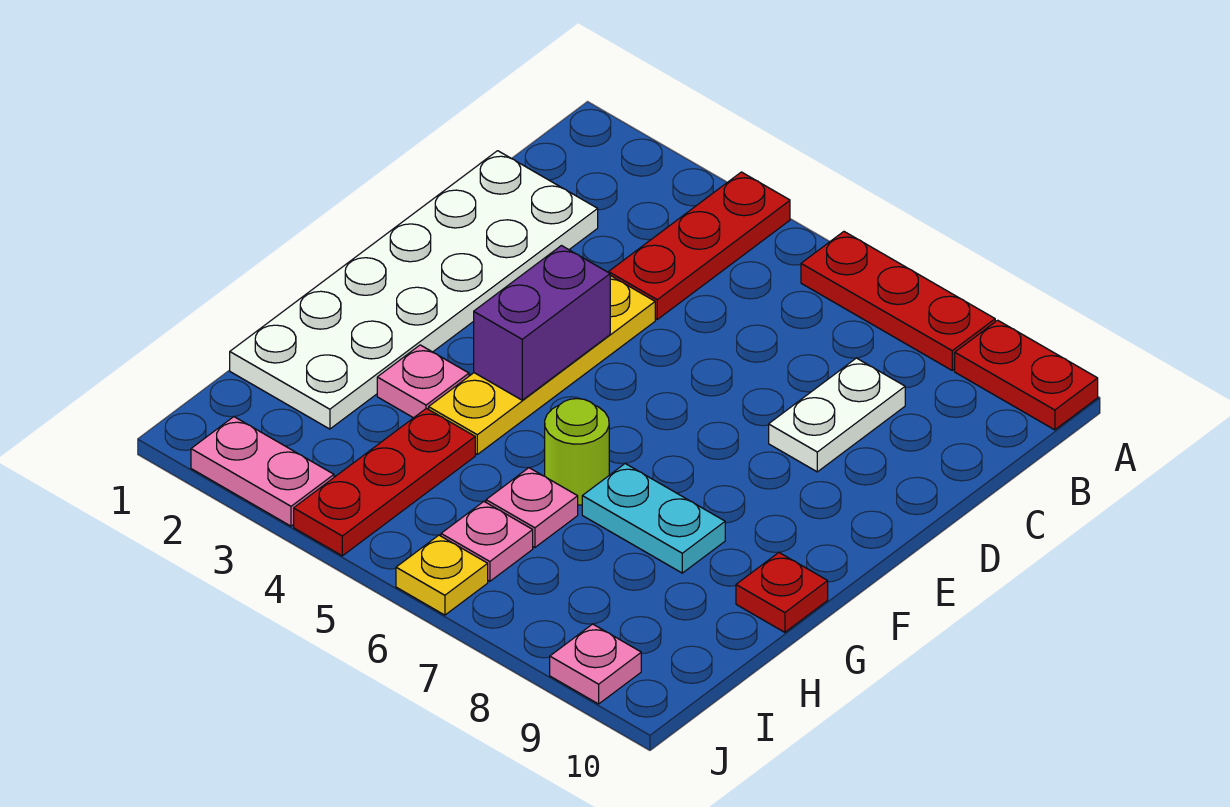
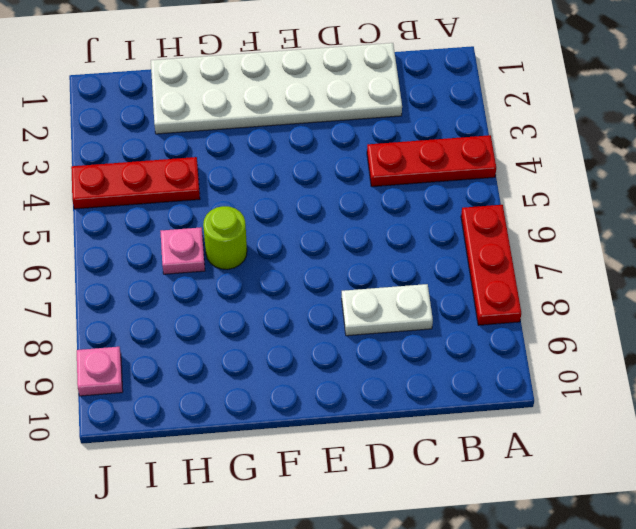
none -> red 1x2 plate [955,320,1098,430]
none -> yellow 1x4 plate [429,276,655,454]
none -> pink 1x1 plate [377,345,469,418]

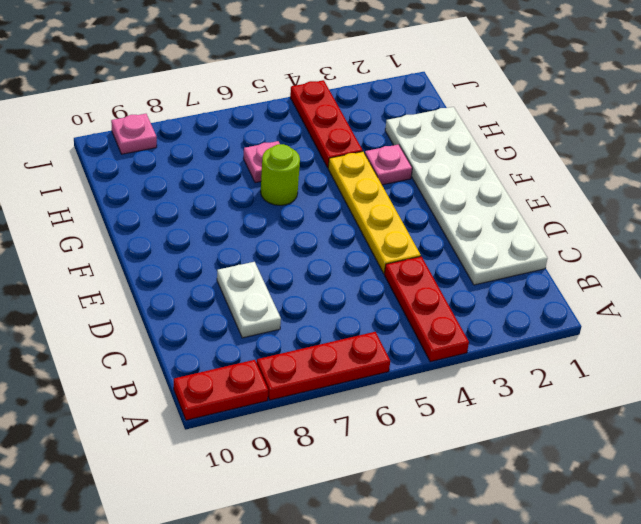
none -> cyan 1x2 plate [582,463,725,573]
none -> red 1x1 plate [736,553,828,632]
none -> pink 1x1 plate [441,502,533,581]

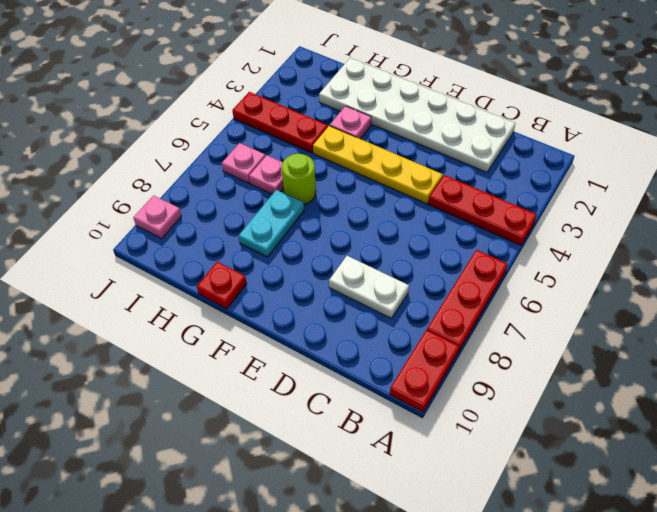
none -> pink 1x2 plate [191,417,334,526]
none -> yellow 1x1 plate [396,535,488,615]
none -> purple 1x2 brick [474,246,610,400]

